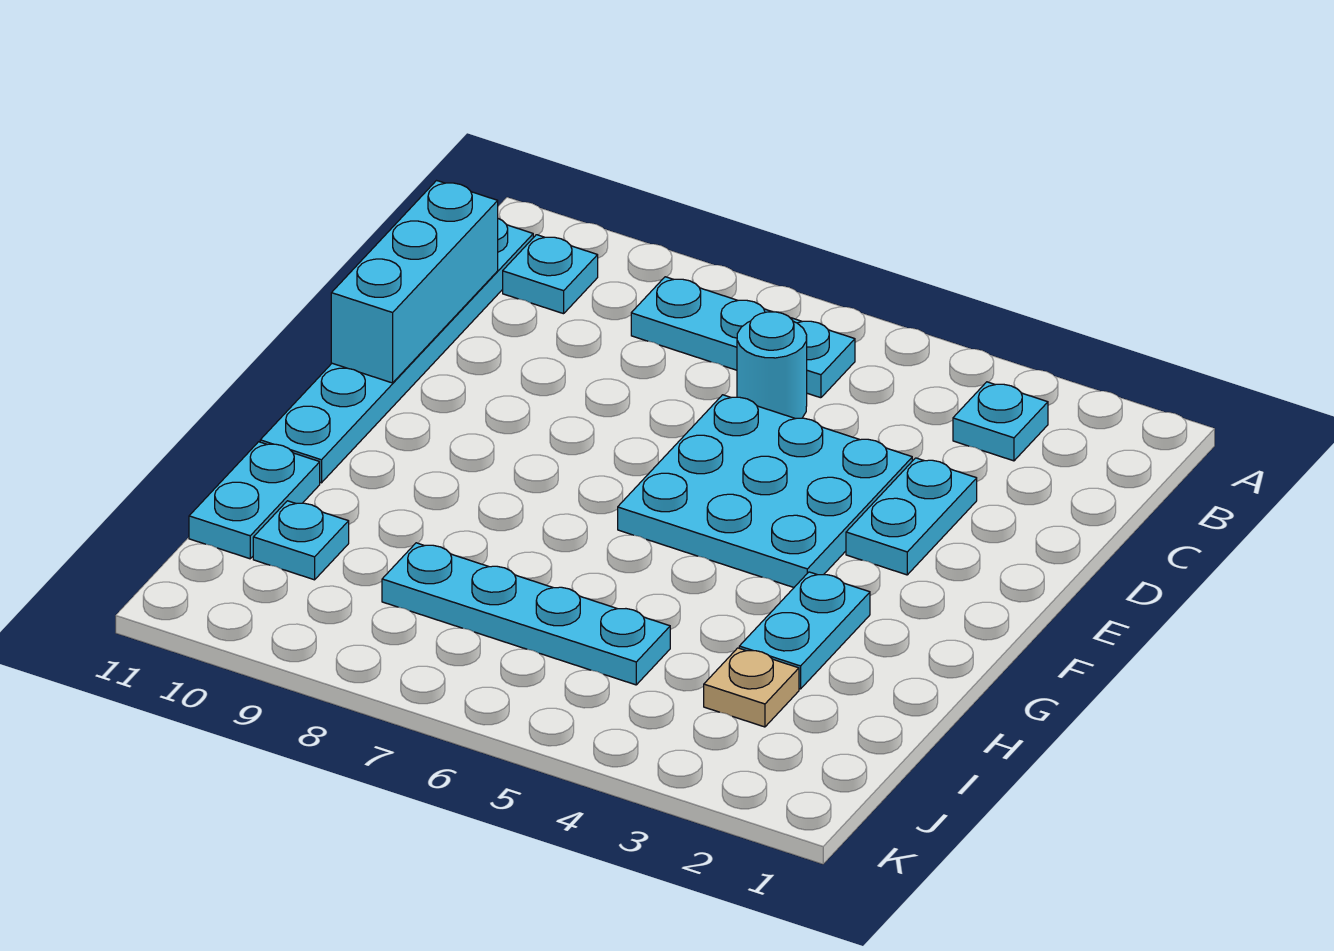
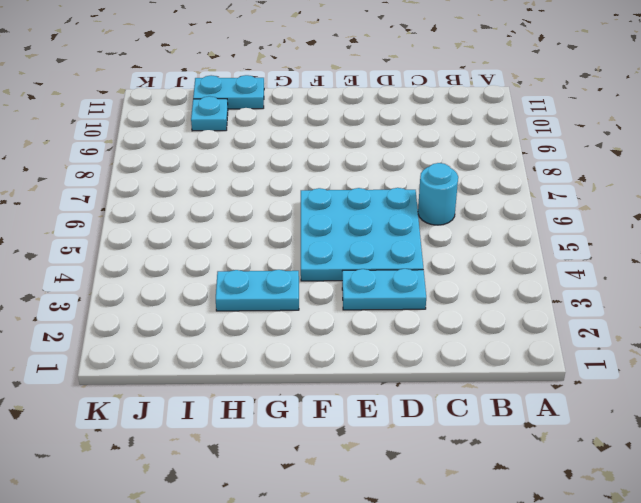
none -> cyan 1x1 plate [953,382,1048,461]
none -> cyan 1x3 plate [631,277,855,398]
none -> cyan 1x1 plate [503,235,598,314]

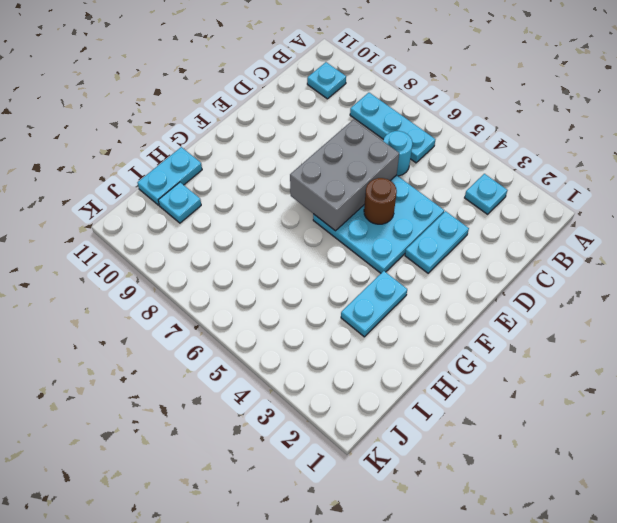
grey 2x3 brick [290,120,399,231] -> none
brown 1x1 round brick [364,178,397,224] -> none
none -> cyan 1x6 plate [260,219,533,483]
none -> tan 1x1 plate [704,648,799,727]
none -> cyan 1x4 plate [382,543,670,685]

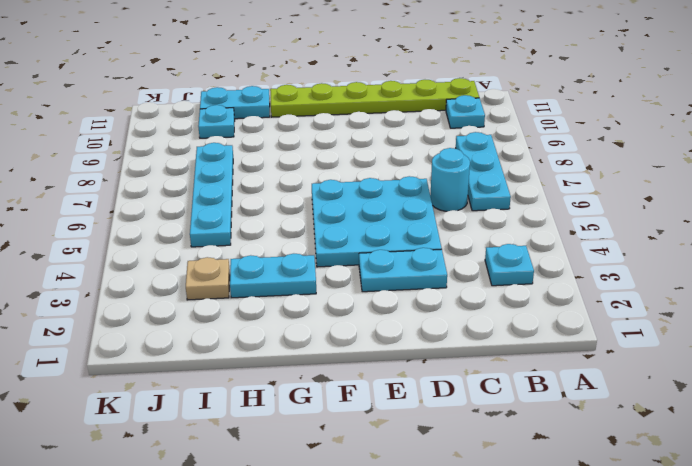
lime 1x6 plate [270,78,479,117] -> cyan 1x6 plate [260,219,533,483]
none -> cyan 1x3 brick [331,181,498,383]

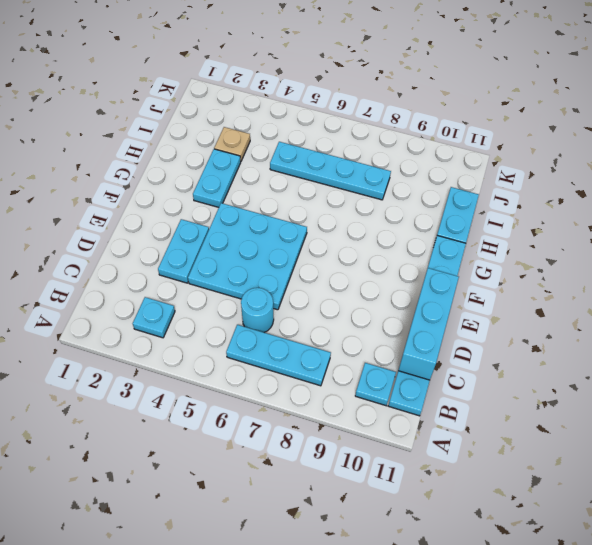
none -> cyan 1x1 plate [253,501,349,580]

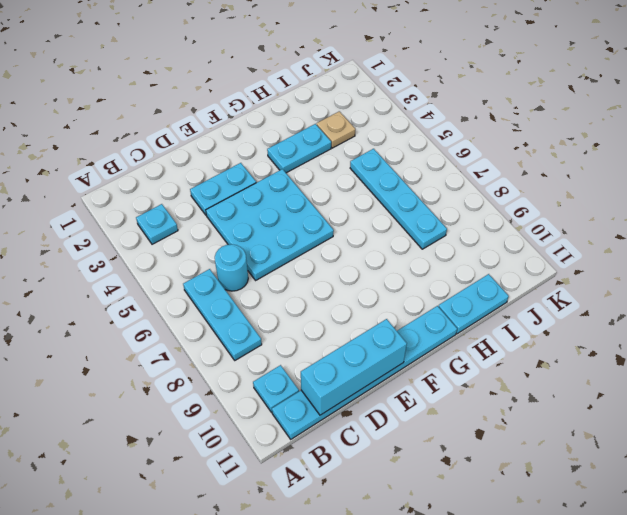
none -> cyan 1x1 plate [253,501,349,580]

